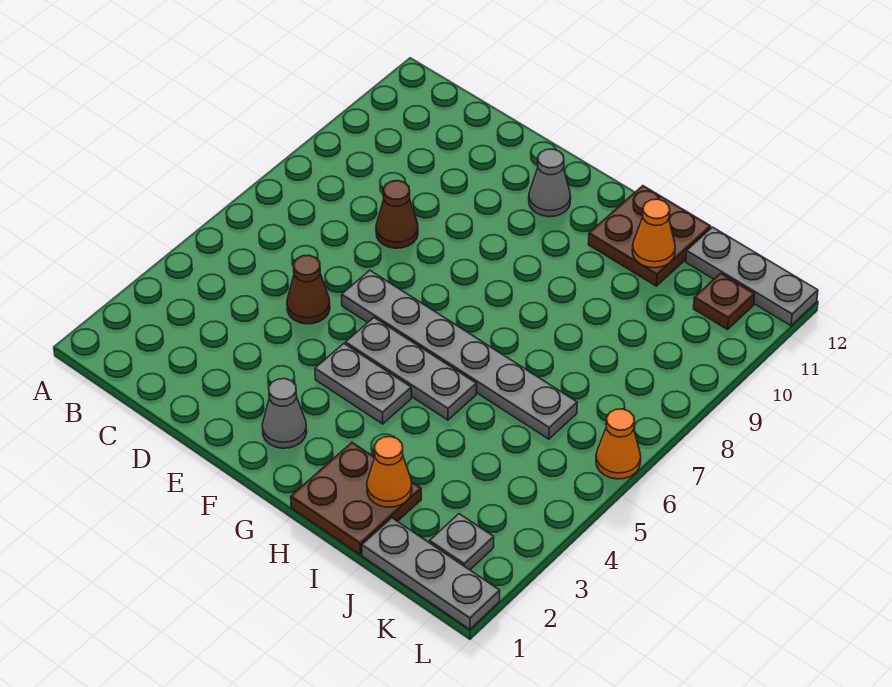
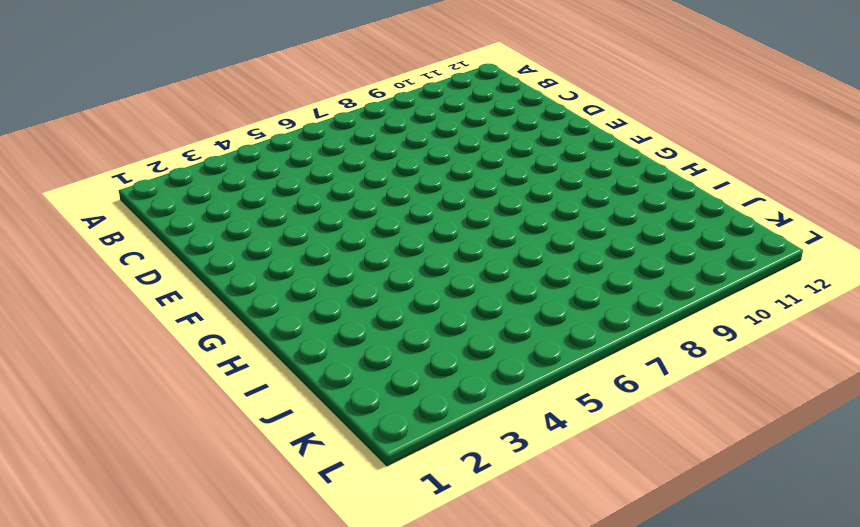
none -> brown 1x1 cone [287,255,330,324]
none -> brown 1x1 cone [376,181,418,248]
none -> grey 1x6 plate [342,270,577,439]

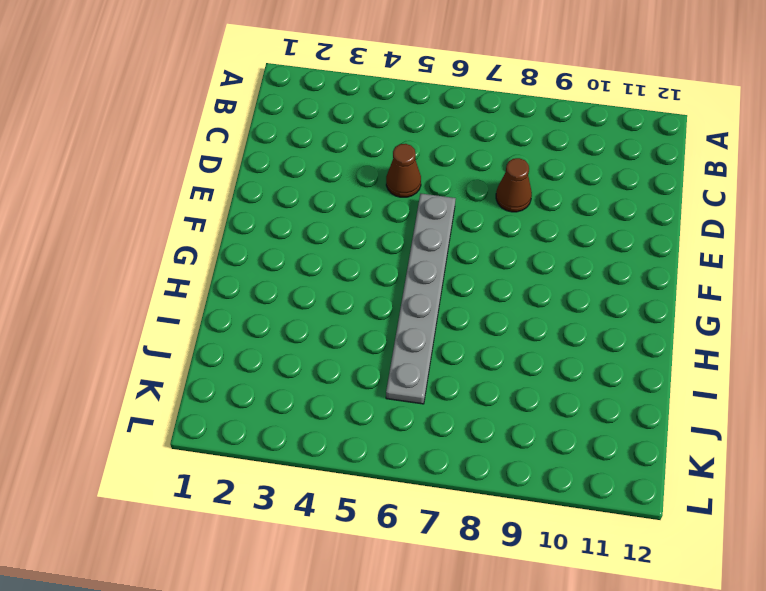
none -> grey 1x1 cone [262,379,307,448]
none -> grey 1x2 plate [315,344,412,424]
none -> grey 1x3 plate [345,318,477,420]

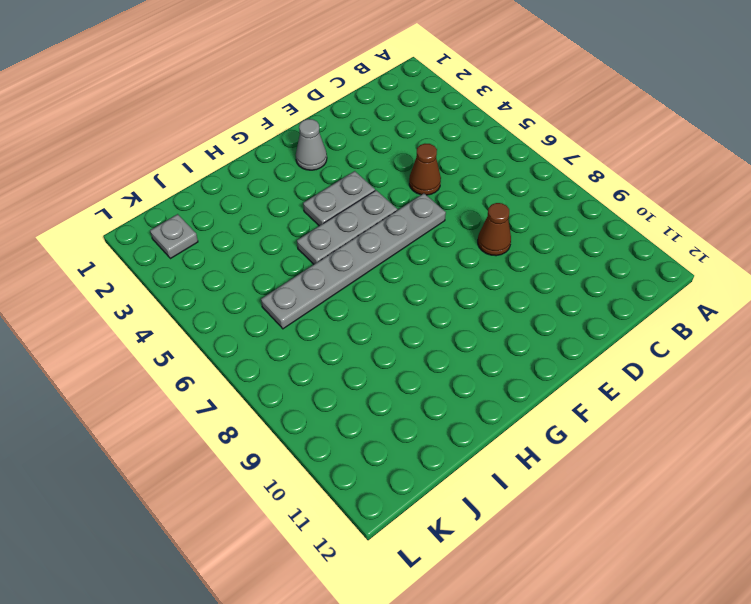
none -> grey 1x1 cone [529,149,571,217]
none -> brown 2x2 plate [291,443,421,555]
none -> brown 2x2 plate [588,186,711,286]

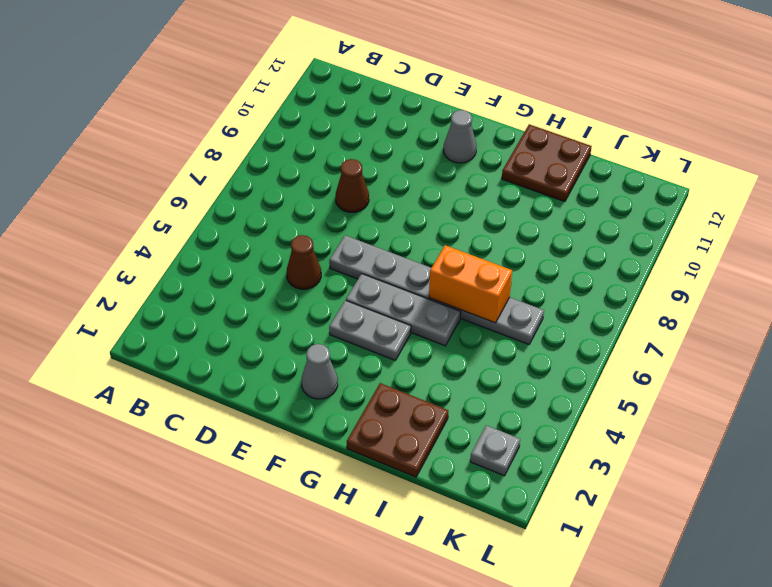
orange 1x2 brick [429,245,512,323] -> none
none -> grey 1x3 plate [362,518,500,629]
none -> grey 1x3 plate [686,227,818,326]
none -> brown 1x1 plate [694,273,755,330]

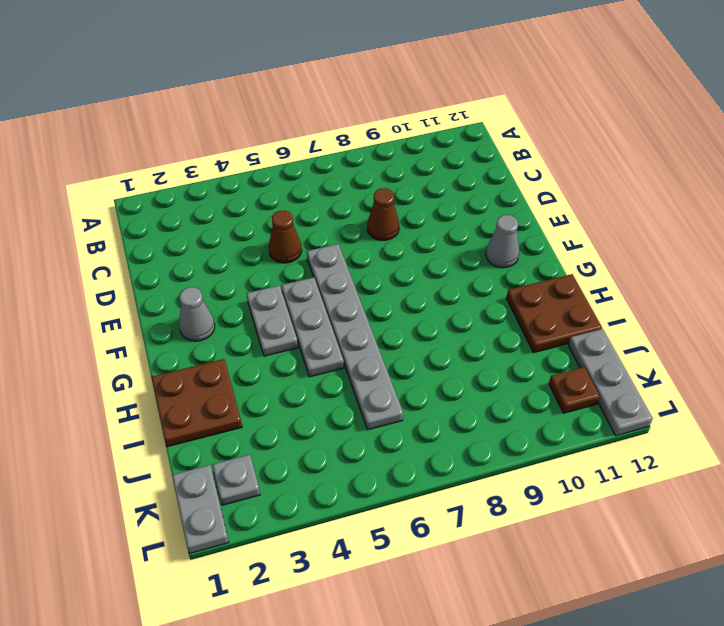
grey 1x2 plate [172,465,229,553] -> grey 1x3 plate [362,518,500,629]
none -> orange 1x1 cone [596,409,641,479]
none -> orange 1x1 cone [367,437,412,507]
none -> orange 1x1 cone [632,199,675,268]

